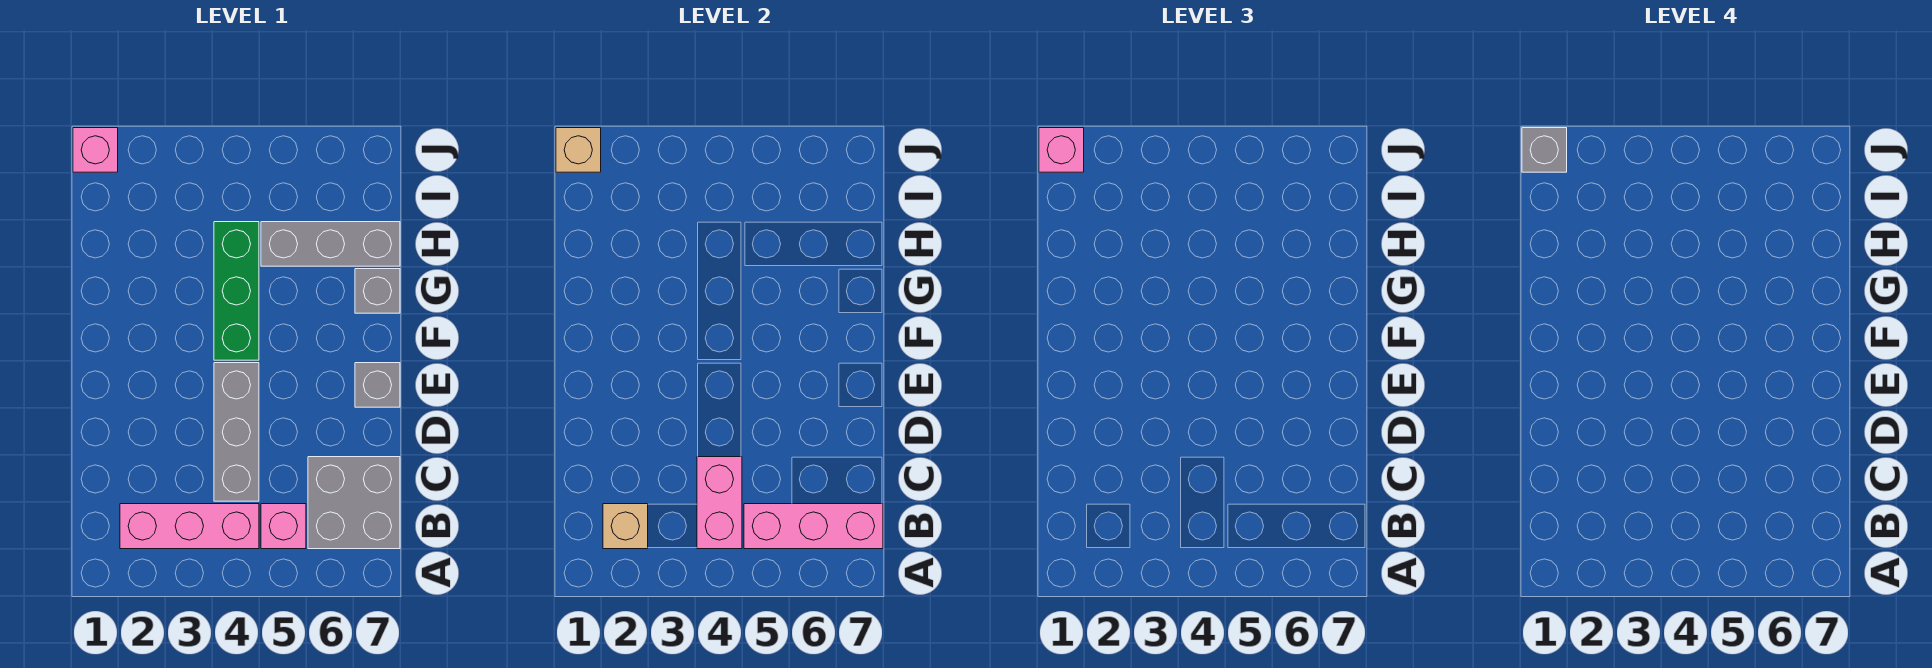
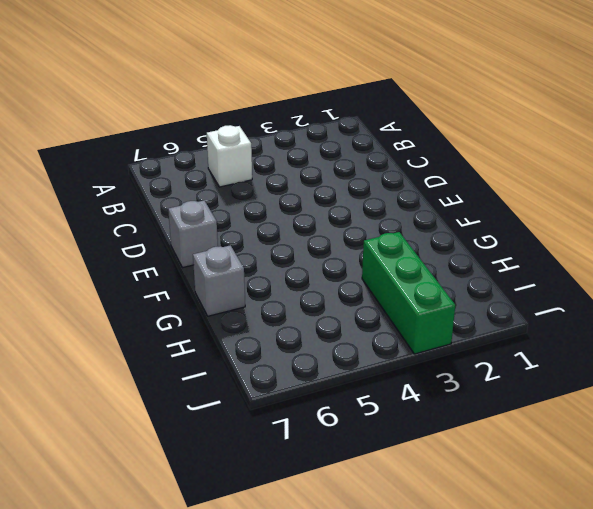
white 1x1 brick [207,125,252,187] -> pink 1x1 brick [261,504,306,549]
green 1x3 brick [362,232,455,354] -> green 1x3 brick moved to [214,222,259,360]
none -> pink 1x3 brick [120,504,259,549]
none -> grey 2x2 brick [308,457,400,549]
none -> grey 1x3 brick [214,363,259,501]

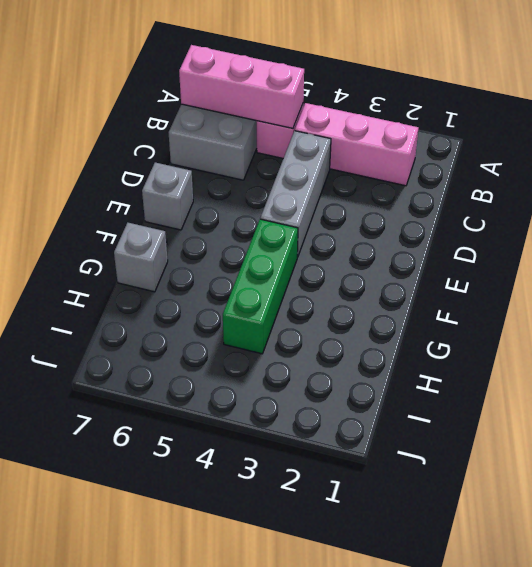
none -> grey 1x3 brick [261,222,400,266]
none -> pink 1x1 brick [73,128,118,172]
none -> tan 1x1 brick [603,504,648,549]

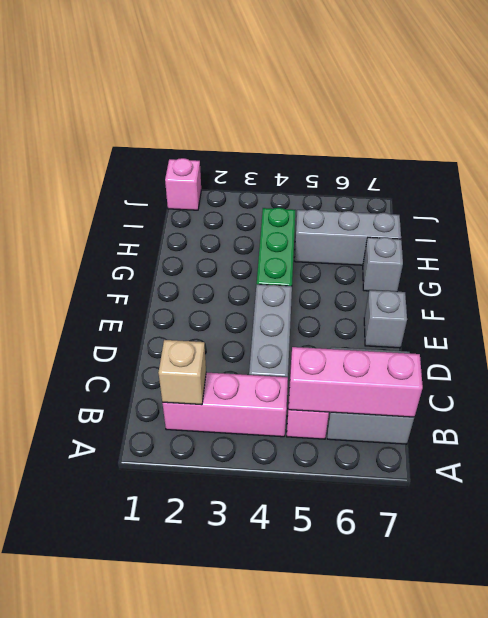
none -> pink 1x2 brick [697,457,742,549]
none -> tan 1x1 brick [556,128,601,172]
none -> pink 1x1 brick [1039,128,1084,172]

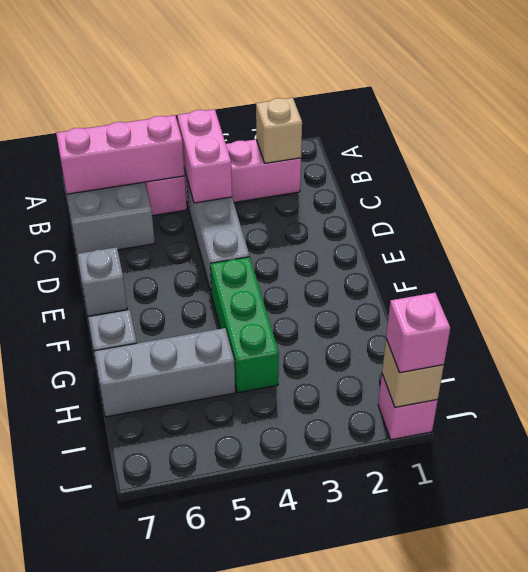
none -> grey 1x1 brick [1522,128,1567,172]

